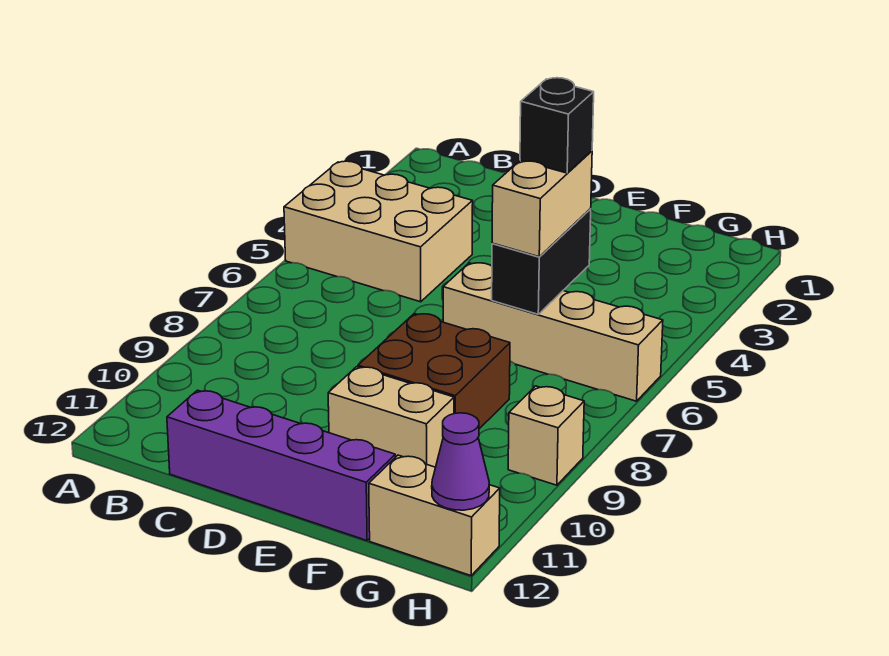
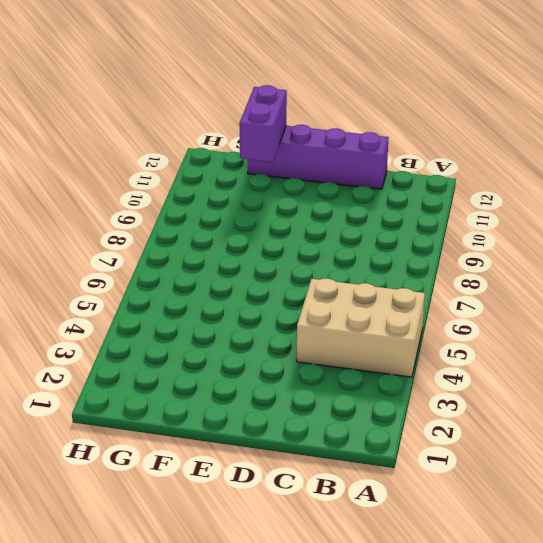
purple 1x2 brick [239,85,287,162] -> none
none -> tan 1x4 brick [443,263,663,401]
none -> brown 2x2 brick [358,314,510,429]

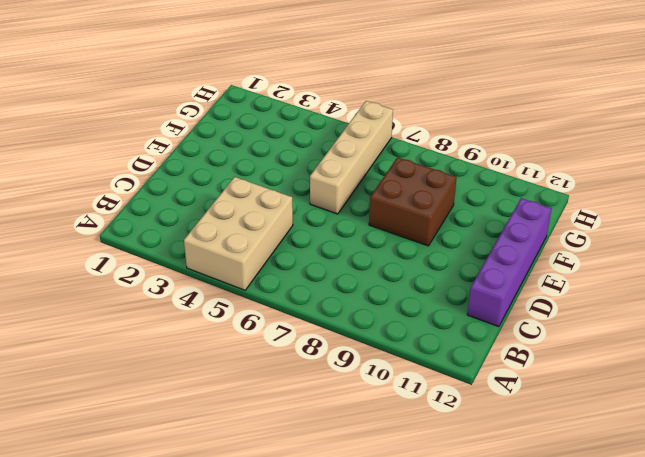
none -> tan 1x2 brick [328,367,454,467]
none -> tan 1x2 brick [369,455,500,576]

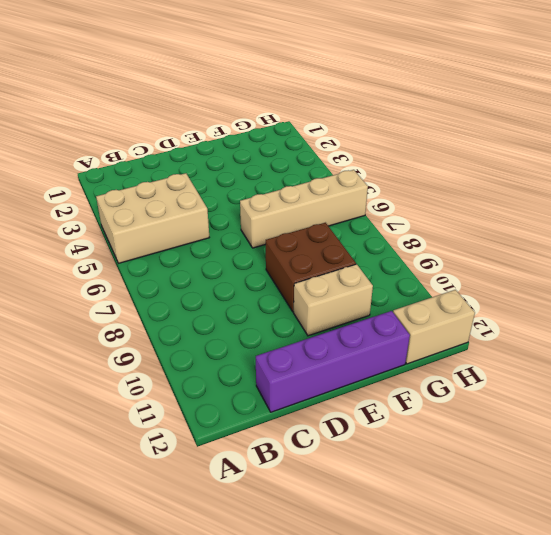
none -> tan 1x1 brick [508,386,584,485]
none -> black 1x2 brick [492,209,591,314]

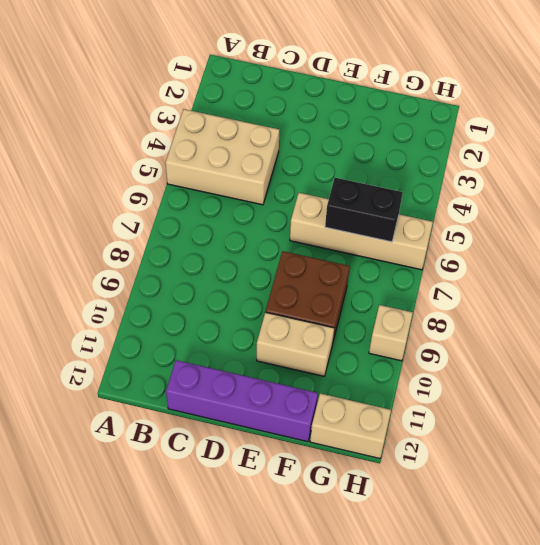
black 1x2 brick [325,178,403,242] -> black 1x2 brick turned to [492,209,591,314]
none -> purple 1x1 cone [432,413,489,510]
none -> tan 1x2 brick [492,151,592,257]

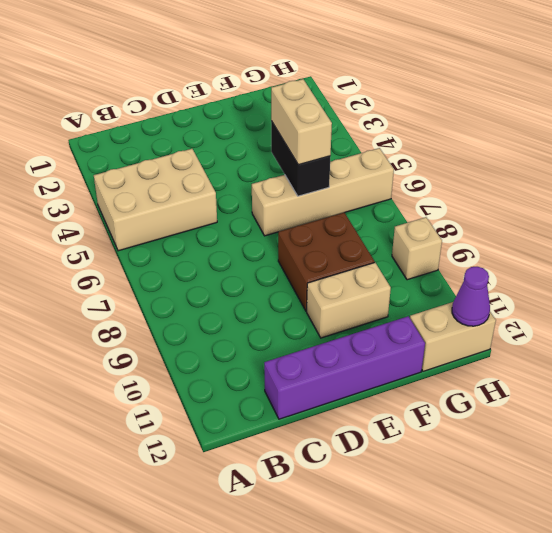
none -> black 1x1 brick [520,78,594,173]

